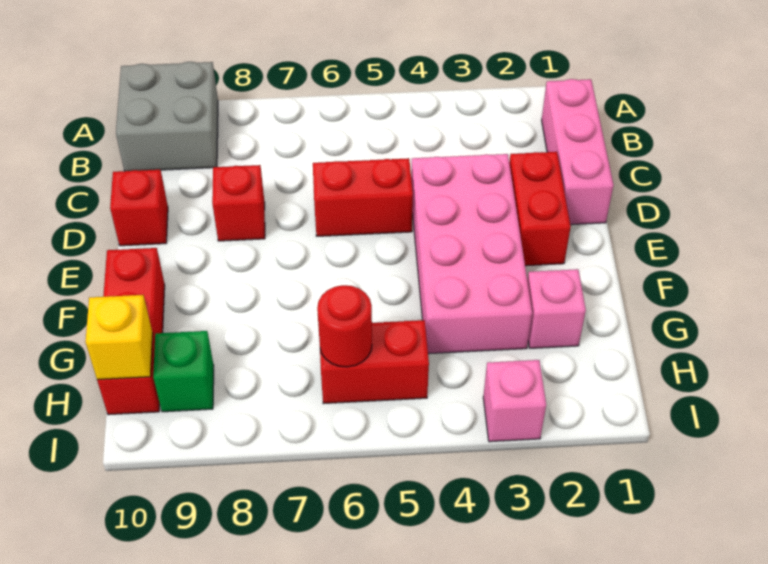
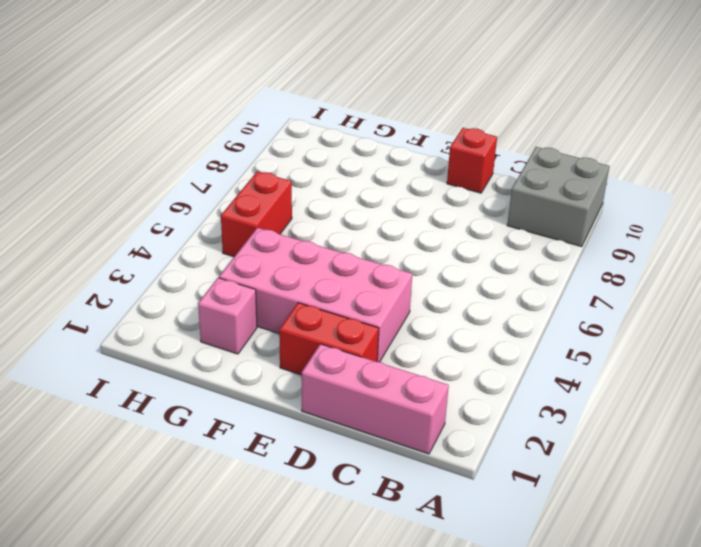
none -> red 1x2 brick [313,158,413,236]
none -> red 1x1 brick [212,165,265,241]
none -> red 1x3 brick [97,248,165,415]

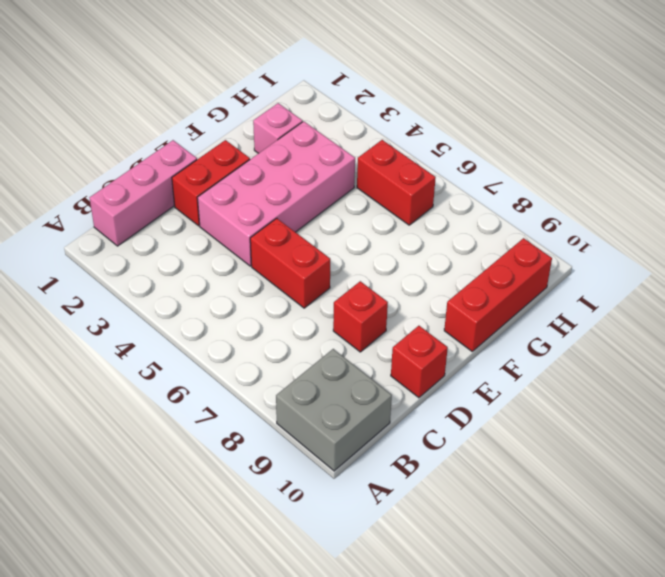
none -> green 1x1 brick [153,331,214,412]
none -> pink 1x1 brick [483,360,546,442]
none -> red 1x1 round brick [317,285,372,367]

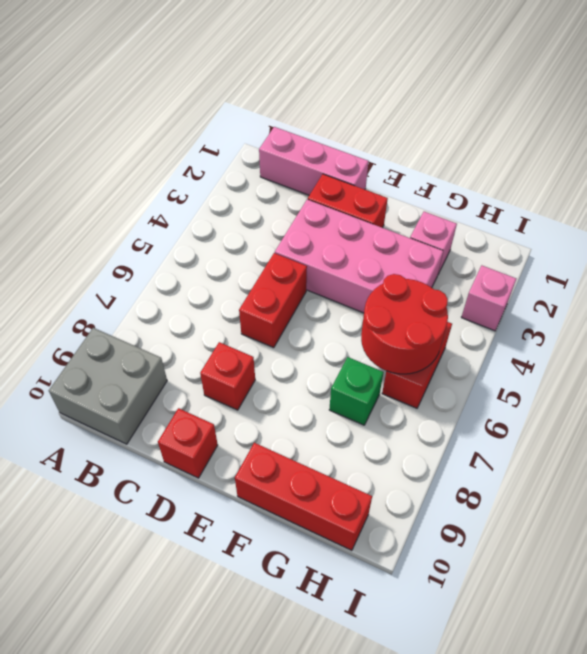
red 2x2 round brick [361,274,448,374] -> red 1x1 round brick [317,285,372,367]
green 1x1 brick [329,357,384,425] -> green 1x1 brick moved to [153,331,214,412]
none -> yellow 1x1 brick [85,295,153,380]

